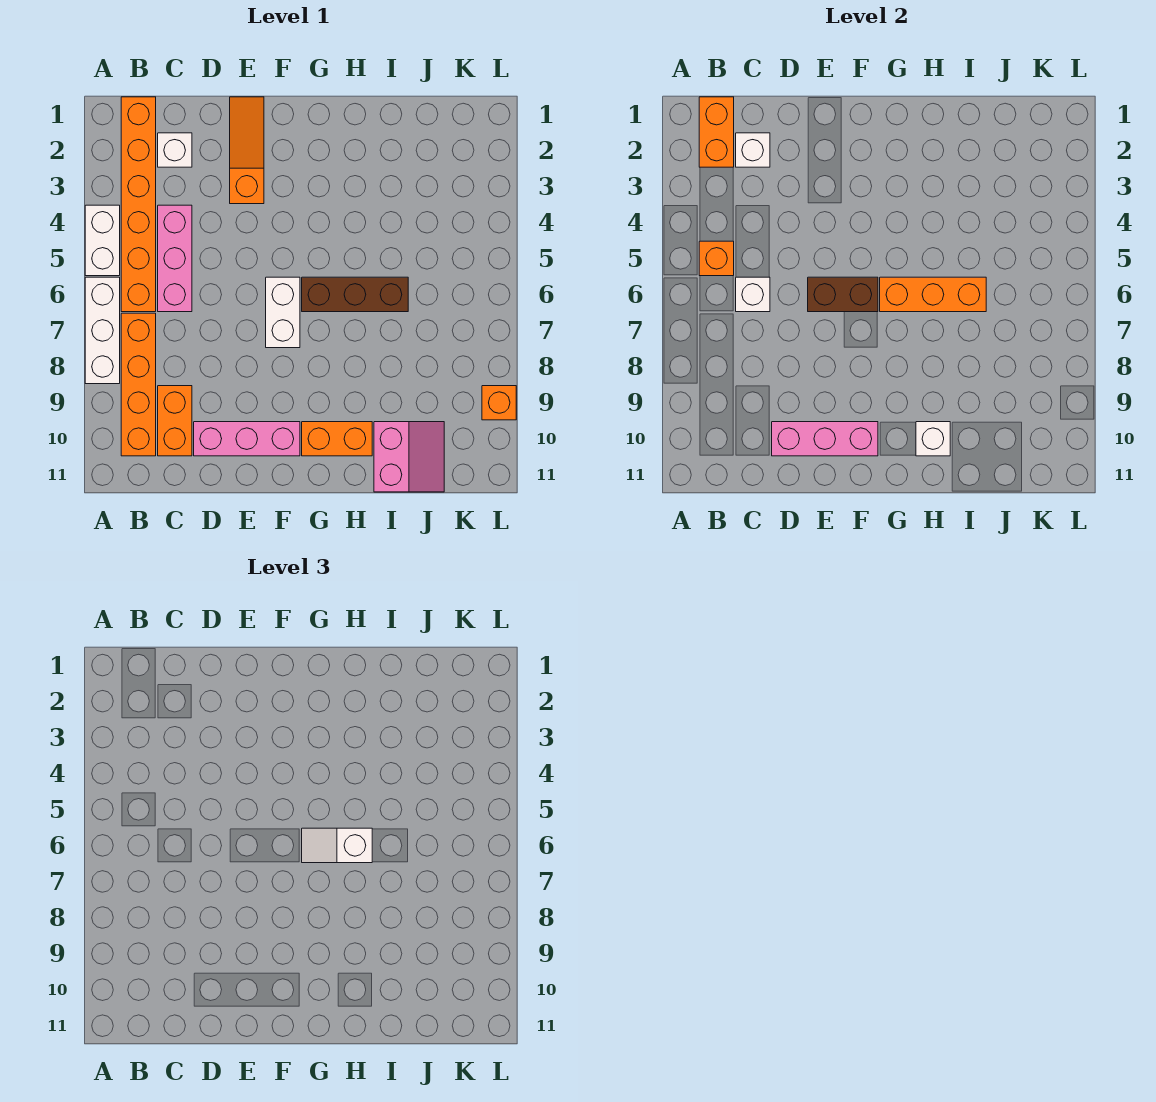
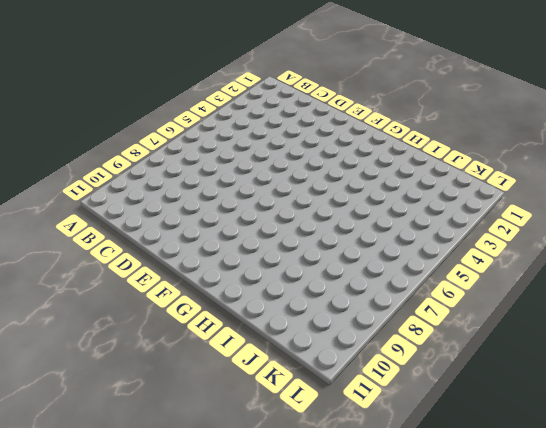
none -> white 1x2 brick [85,205,120,276]
none -> white 1x3 brick [85,277,120,384]
none -> orange 1x6 brick [121,97,156,312]

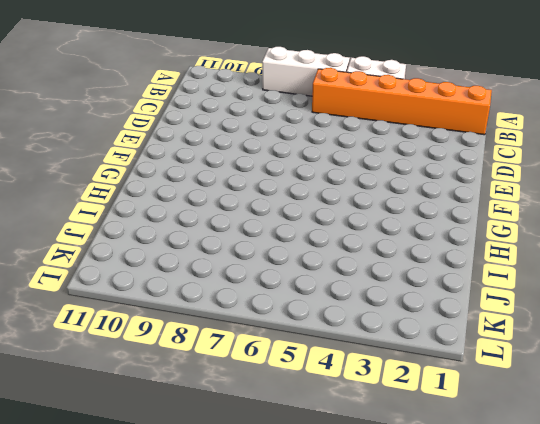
none -> orange 1x4 brick [121,313,156,456]
none -> white 1x1 brick [158,133,192,167]
none -> pink 1x3 brick [158,205,192,312]

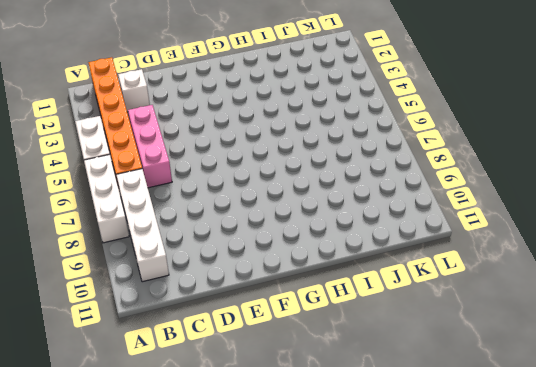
white 1x4 brick [116,169,169,282] -> orange 1x4 brick [121,313,156,456]
none -> orange 1x2 brick [158,386,192,456]
none -> pink 1x3 brick [194,422,300,456]
none -> orange 1x3 slope [230,97,264,204]

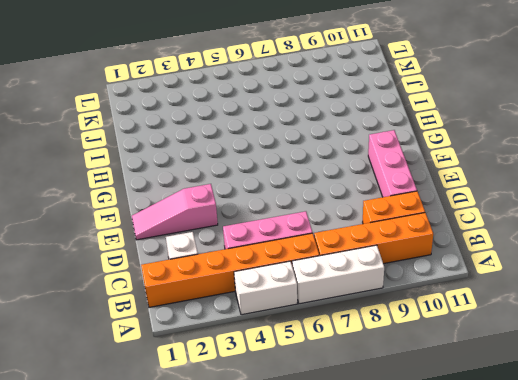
pink 1x3 slope [132,184,218,240] -> orange 1x3 slope [230,97,264,204]
none -> white 1x2 brick [266,277,300,348]
none -> brown 1x3 brick [302,277,408,312]
none -> orange 1x2 brick [302,422,372,456]

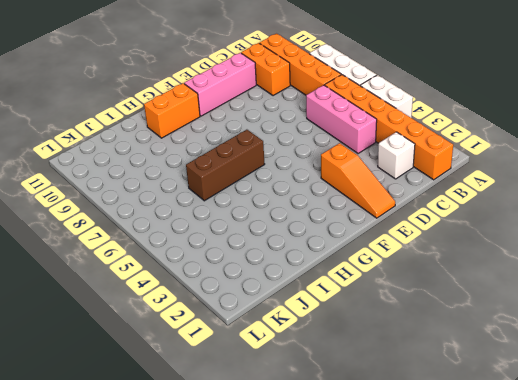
none -> white 1x2 brick [266,277,300,348]
none -> pink 2x2 slope [374,422,444,492]
none -> orange 1x1 brick [482,386,516,420]

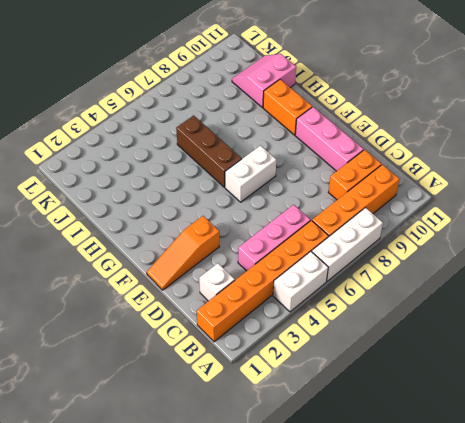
none -> orange 1x1 brick [482,386,516,420]
none -> orange 1x2 brick [699,97,734,167]
none -> orange 1x1 brick [699,241,734,276]

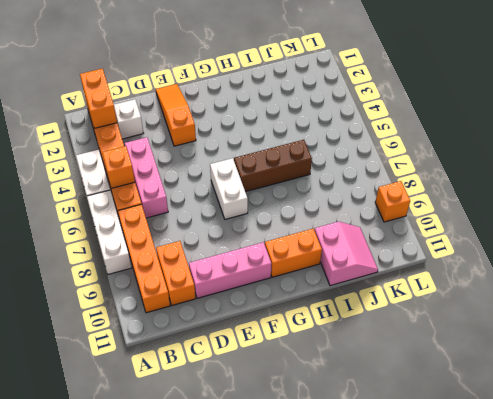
none -> white 1x1 brick [736,133,770,167]
none -> white 1x1 brick [736,277,770,312]
none -> pink 1x3 brick [772,422,878,456]

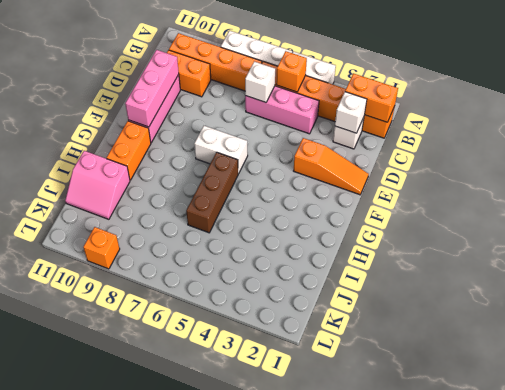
none -> brown 1x2 brick [808,277,878,312]
none -> orange 1x3 brick [880,277,986,312]
none -> white 1x1 brick [916,422,950,456]

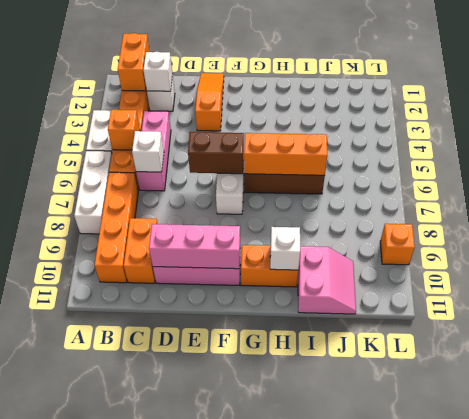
none -> white 1x2 slope [302,828,372,863]

